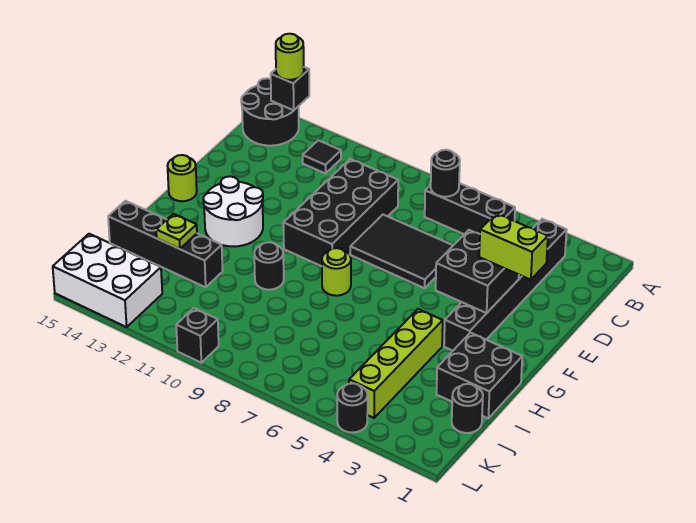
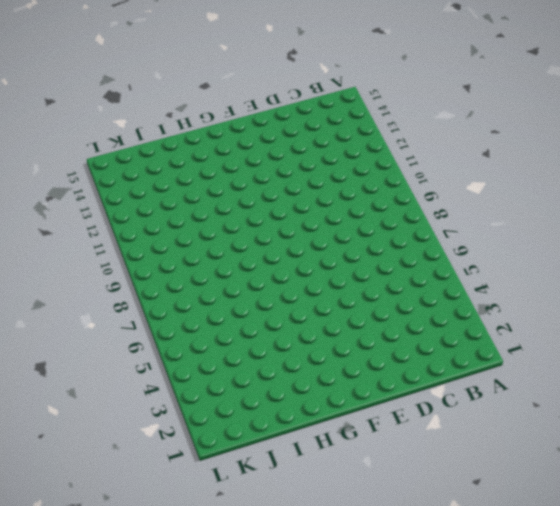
none -> black 2x2 round brick [241,78,299,146]
none -> black 1x6 brick [444,219,567,351]
none -> black 1x3 brick [425,183,515,234]

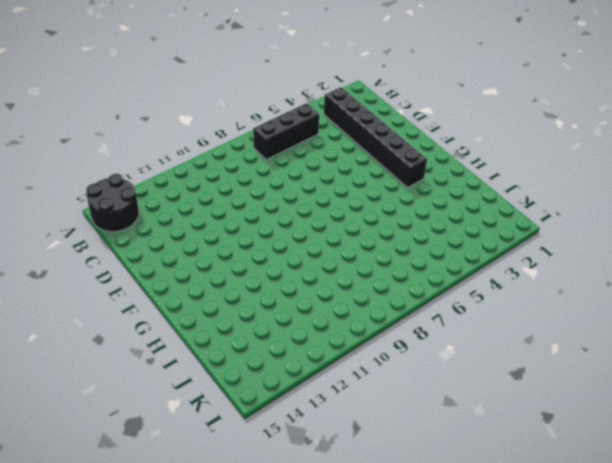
none -> black 1x1 tile [303,140,341,173]
none -> black 2x4 brick [283,159,398,266]
none -> black 2x3 tile [350,215,453,288]

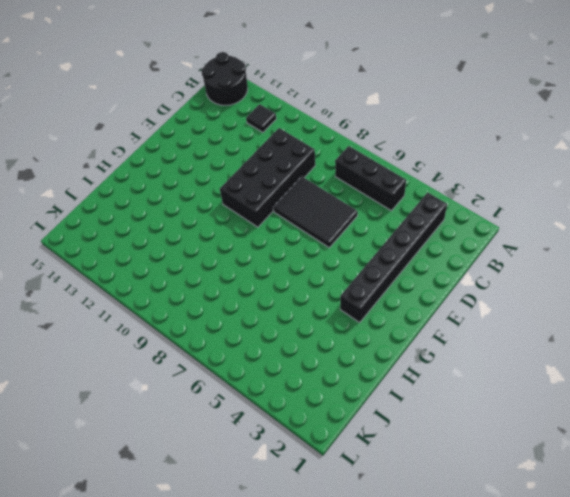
none -> white 2x2 round brick [203,176,263,247]
none -> lime 1x1 round brick [168,155,197,201]
none -> lime 1x1 round brick [322,248,351,296]

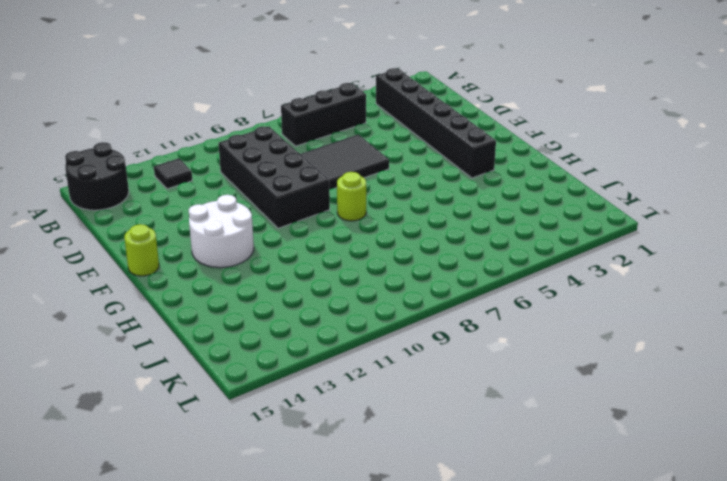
none -> black 2x2 brick [436,333,522,418]
none -> lime 1x4 brick [349,309,443,418]
none -> black 1x1 round brick [254,242,284,290]

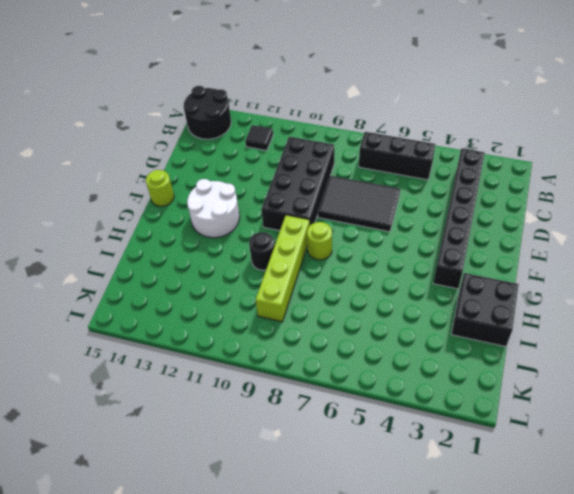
lime 1x4 brick [256,215,310,322] -> lime 1x4 brick moved to [349,309,443,418]
none -> black 1x4 brick [108,201,223,287]
none -> black 1x1 round brick [452,384,483,433]
none -> white 2x3 brick [53,234,162,327]

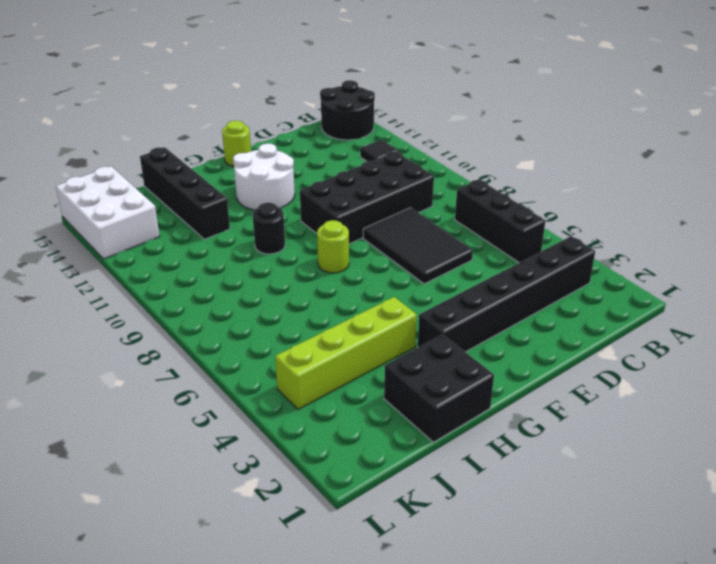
none -> black 1x1 round brick [452,384,483,433]
none -> black 1x1 round brick [337,383,368,433]
none -> black 1x1 brick [176,308,219,363]

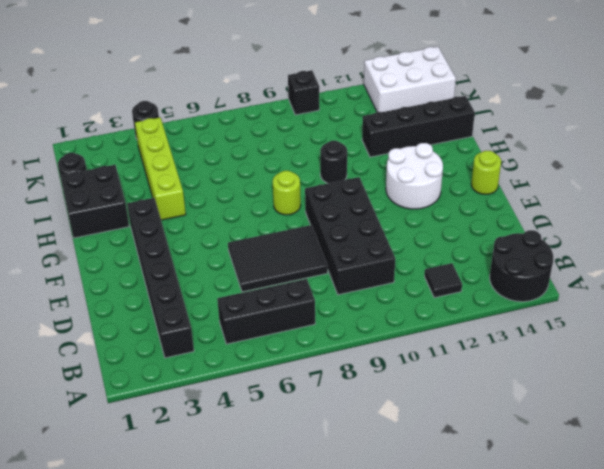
none -> black 1x1 brick [271,67,309,110]
none -> black 1x1 round brick [431,150,460,197]
none -> black 2x2 brick [436,230,519,313]

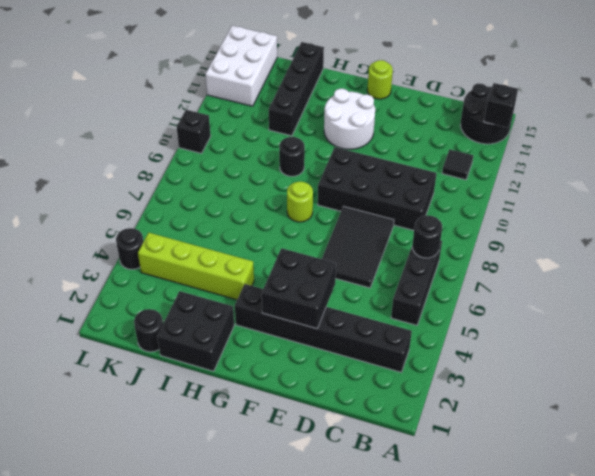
none -> lime 1x1 plate [156,214,197,249]
none -> lime 1x1 round brick [276,34,304,80]
none -> lime 1x2 brick [479,213,548,280]

